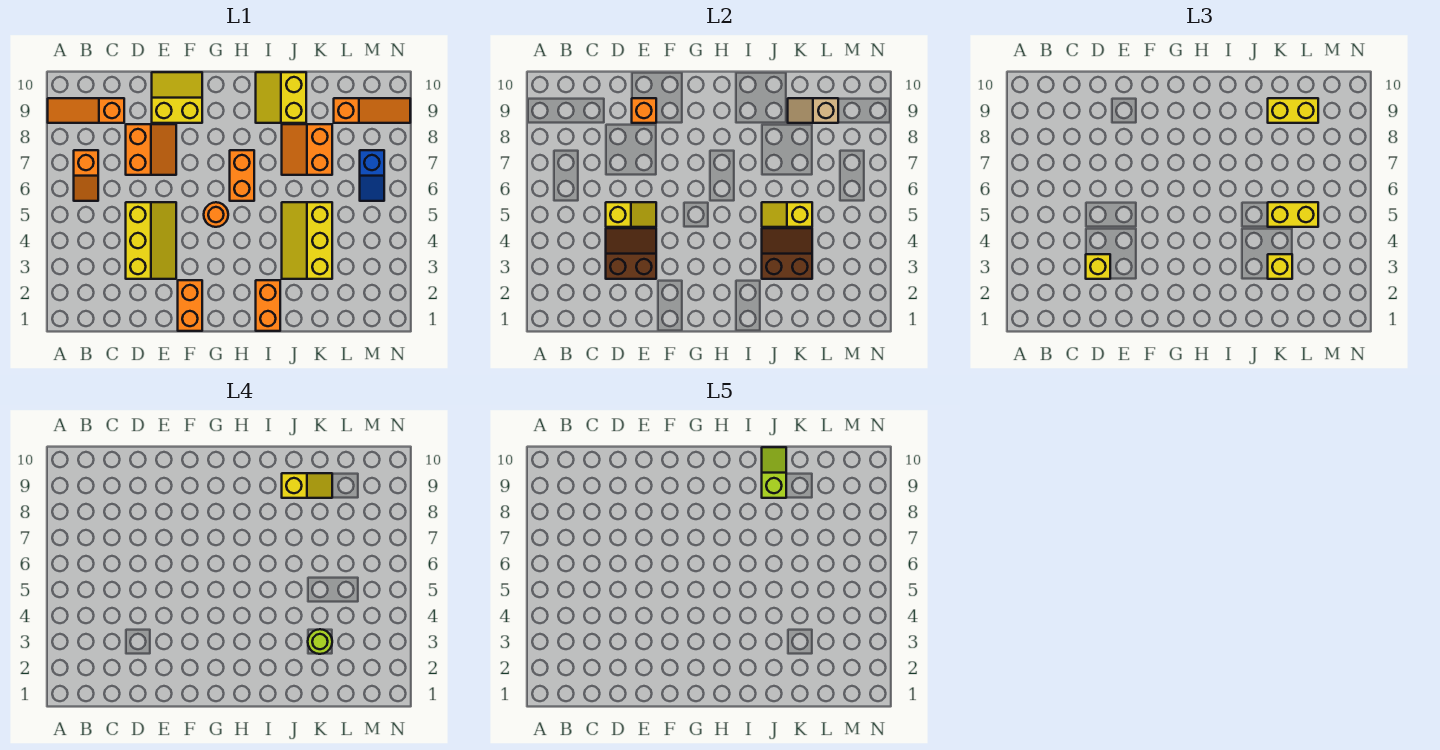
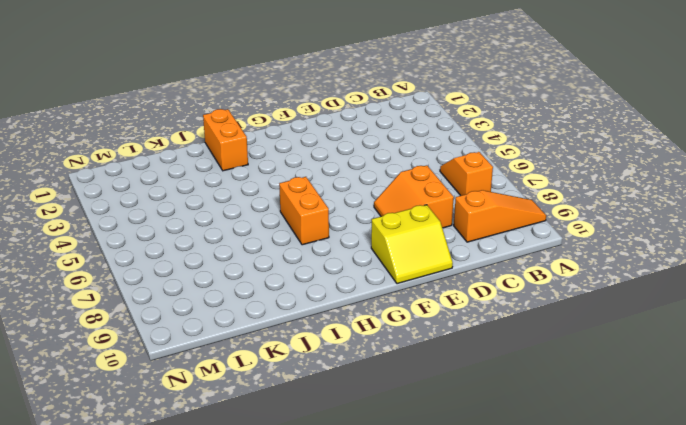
none -> yellow 2x3 slope [126,202,176,279]
none -> orange 1x2 brick [178,280,202,331]
none -> orange 1x1 round brick [204,202,228,227]

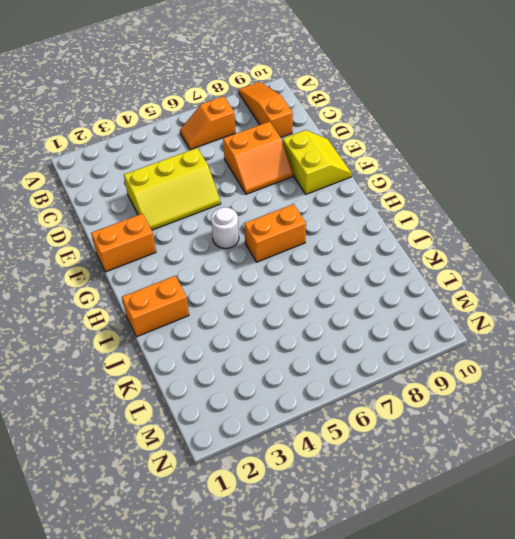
white 1x1 round brick [211,207,239,248] -> orange 1x1 round brick [204,202,228,227]
none -> yellow 2x2 slope [256,72,306,123]
none -> yellow 2x3 slope [282,202,332,279]
none -> orange 2x2 slope [282,124,332,175]

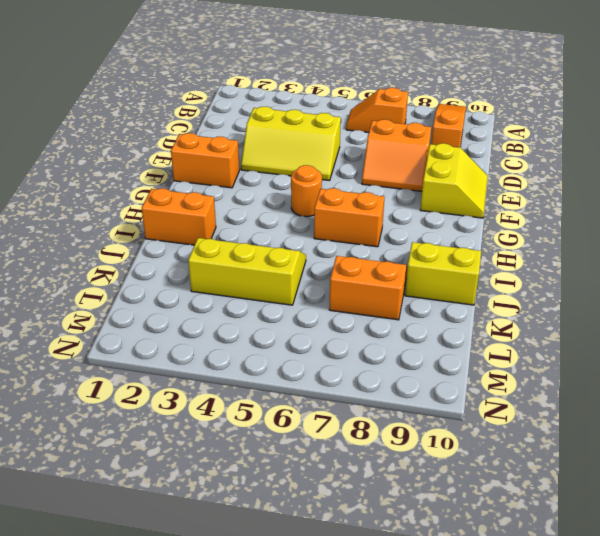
none -> orange 1x3 slope [334,98,410,123]
none -> blue 1x2 slope [360,150,384,201]
none -> brown 2x2 slope [606,228,656,279]

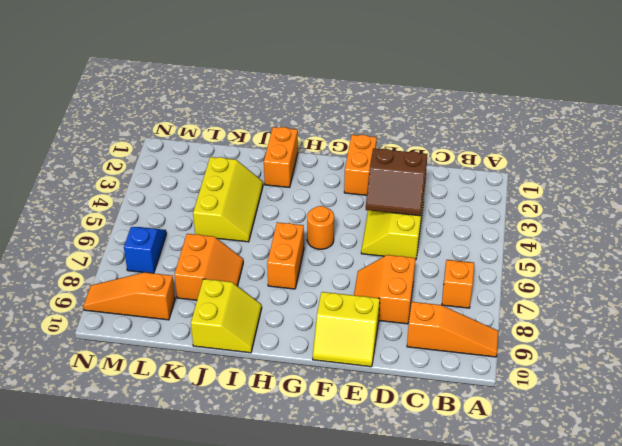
none -> yellow 1x2 slope [606,202,656,227]
none -> orange 1x1 brick [632,98,656,123]
none -> brown 2x2 slope [762,228,812,279]

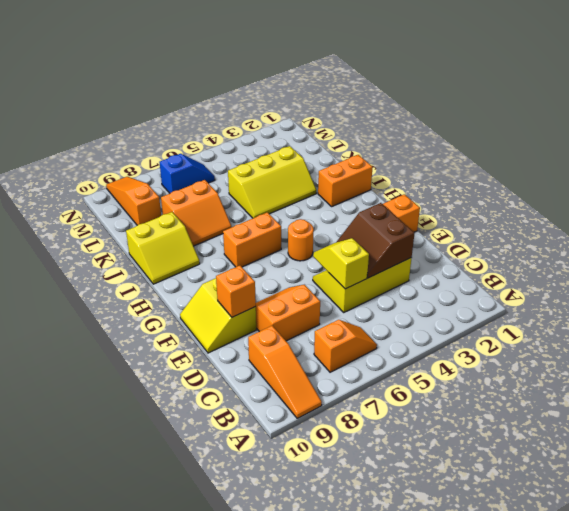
none -> brown 2x2 slope [762,228,812,279]
none -> yellow 1x2 slope [762,202,812,227]
none -> tan 1x2 slope [788,98,838,123]

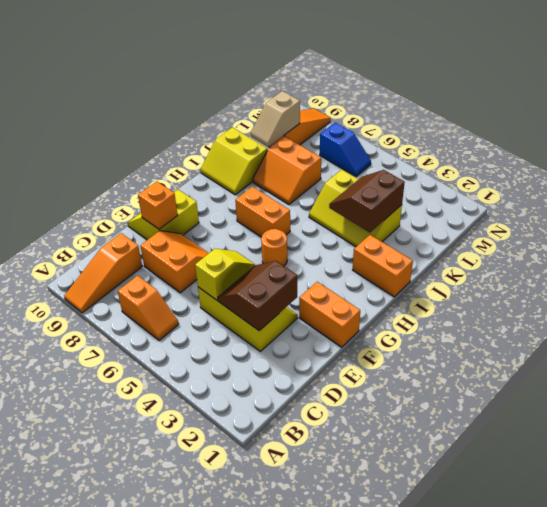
none -> yellow 1x2 slope [762,202,812,227]
none -> yellow 1x1 brick [1086,254,1110,279]
none -> yellow 1x1 brick [1268,254,1292,279]

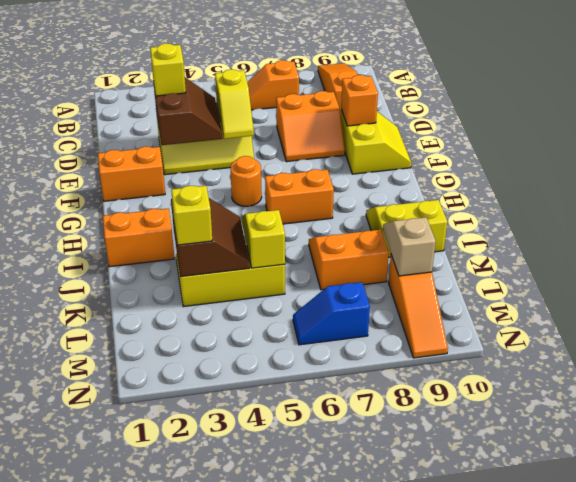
none -> yellow 1x2 brick [1268,202,1318,227]
none -> yellow 1x2 brick [1268,98,1318,123]
none -> yellow 1x2 slope [282,473,332,498]

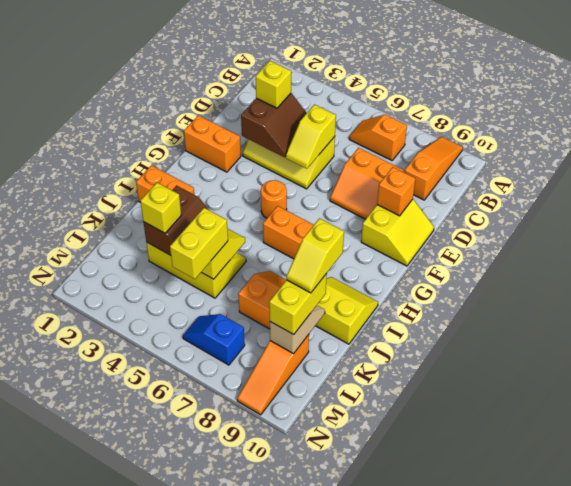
none -> lime 1x1 round brick [308,629,332,654]
none -> lime 1x2 slope [762,447,786,498]

